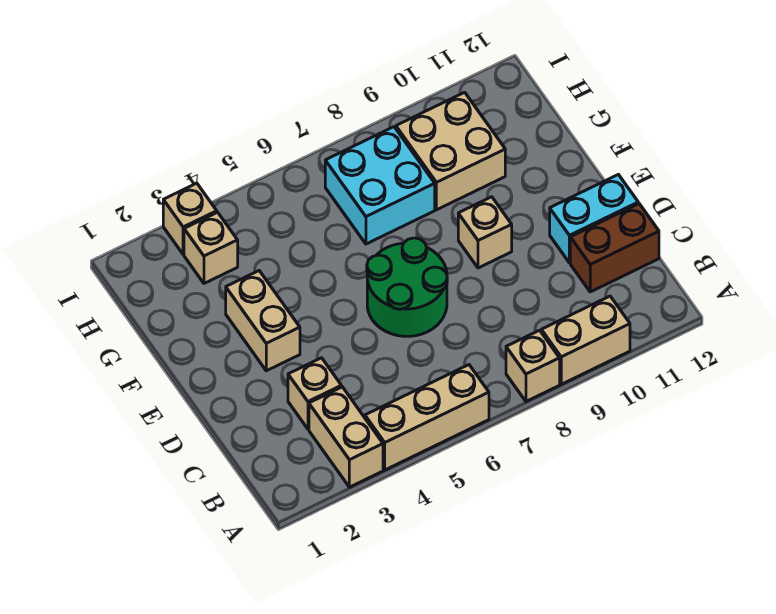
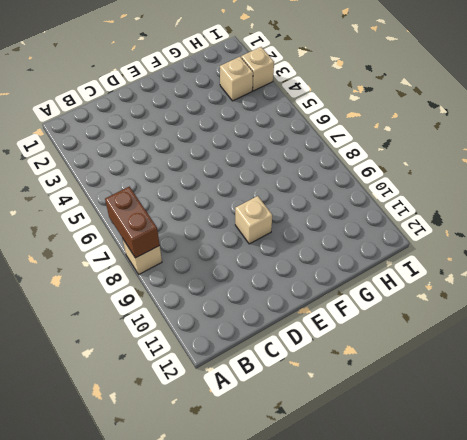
brown 1x2 brick [105,187,160,258] -> brown 1x2 brick moved to [570,204,659,292]
none -> tan 1x2 brick [309,387,383,487]
none -> tan 1x3 brick [365,365,489,470]
none -> tan 1x2 brick [541,296,630,384]

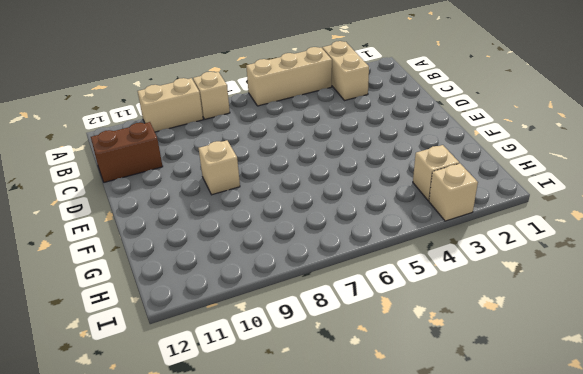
none -> tan 1x1 brick [288,358,341,429]
none -> green 2x2 round brick [367,238,447,336]
none -> cyan 1x2 brick [550,175,638,263]

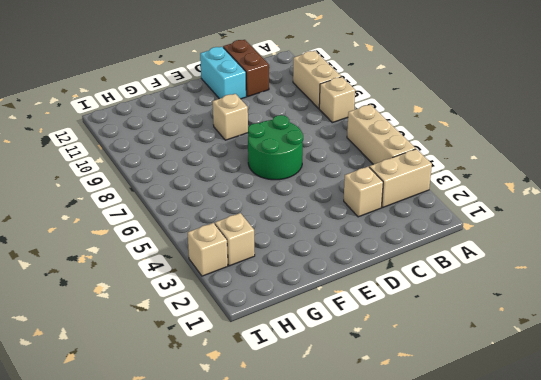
none -> tan 1x2 brick [226,271,300,371]
none -> cyan 2x2 brick [325,127,435,244]
none -> tan 2x2 brick [396,92,505,210]

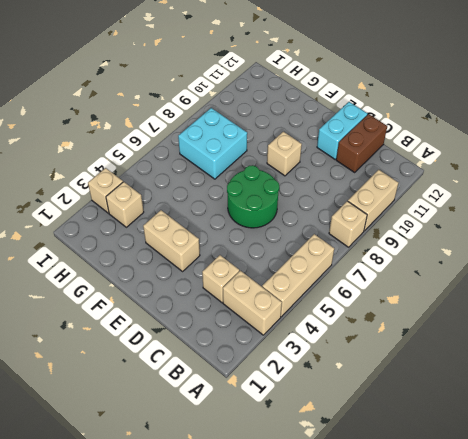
none -> tan 2x2 brick [396,92,505,210]

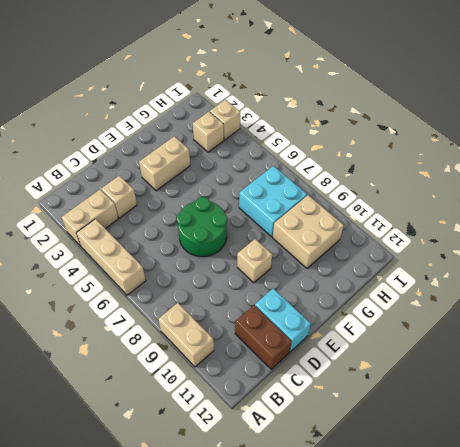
none -> tan 1x1 brick [506,330,560,401]

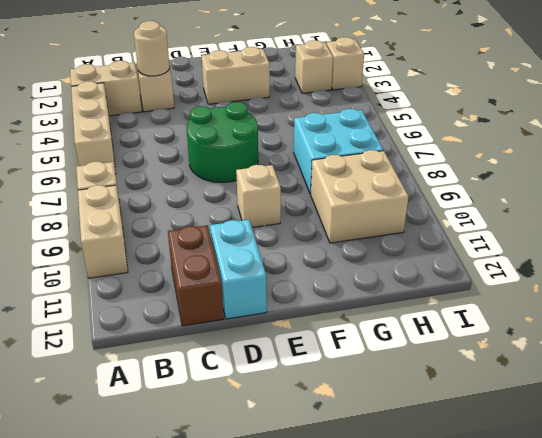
tan 1x1 round brick [134,21,170,76] -> none

